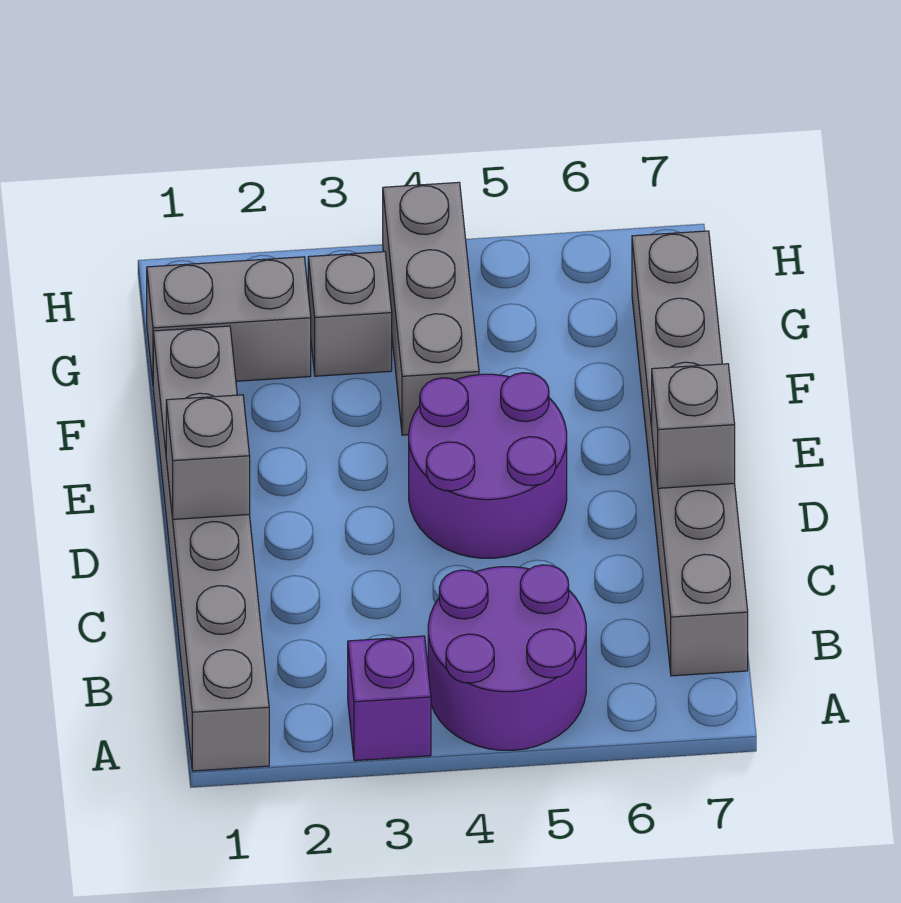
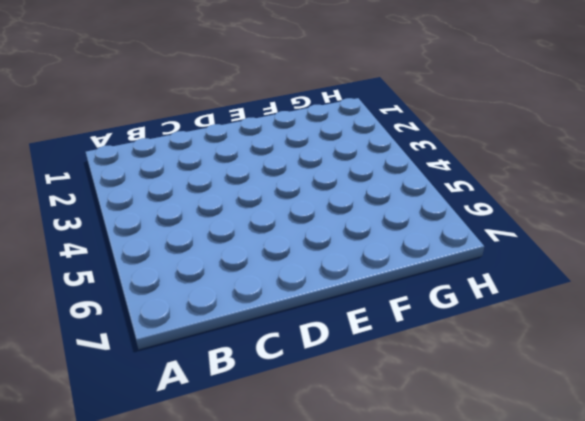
none -> grey 1x6 brick [153,326,269,771]
none -> purple 1x1 brick [348,636,431,761]

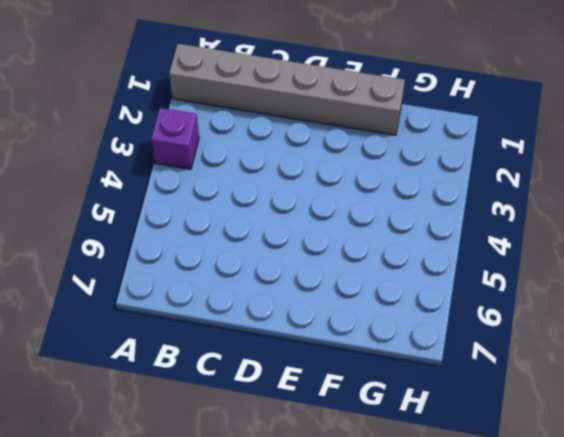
none -> purple 2x2 round brick [428,565,586,750]
none -> grey 1x6 brick [632,231,748,676]

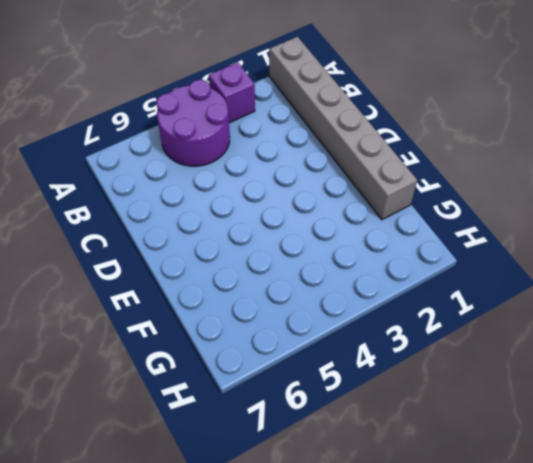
none -> grey 1x6 brick [632,231,748,676]
none -> purple 2x2 round brick [409,373,567,558]

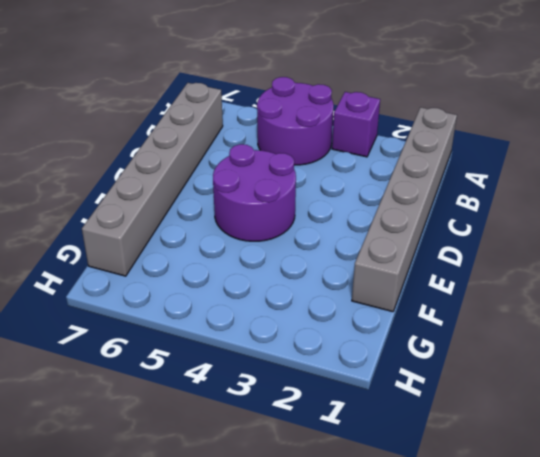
none -> grey 1x3 brick [383,182,479,435]
none -> grey 1x2 brick [147,257,311,382]

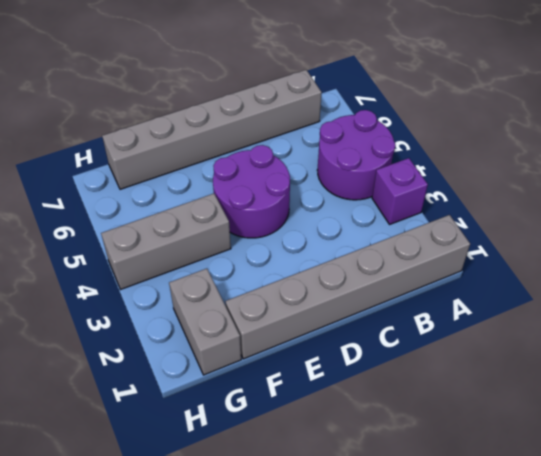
none -> grey 1x1 brick [308,252,392,376]
none -> grey 1x1 brick [166,395,250,519]

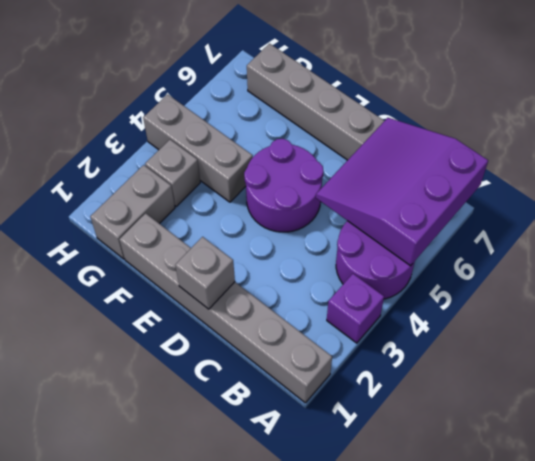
purple 3x3 slope [316,118,488,266] -> none
none -> grey 1x1 brick [652,364,735,488]

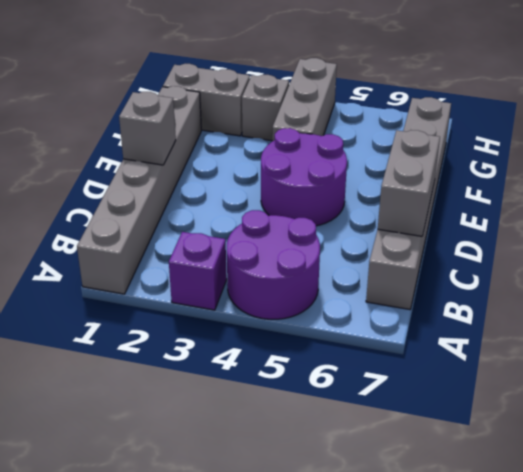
grey 1x2 brick [378,130,440,236] -> grey 1x1 brick [652,364,735,488]

